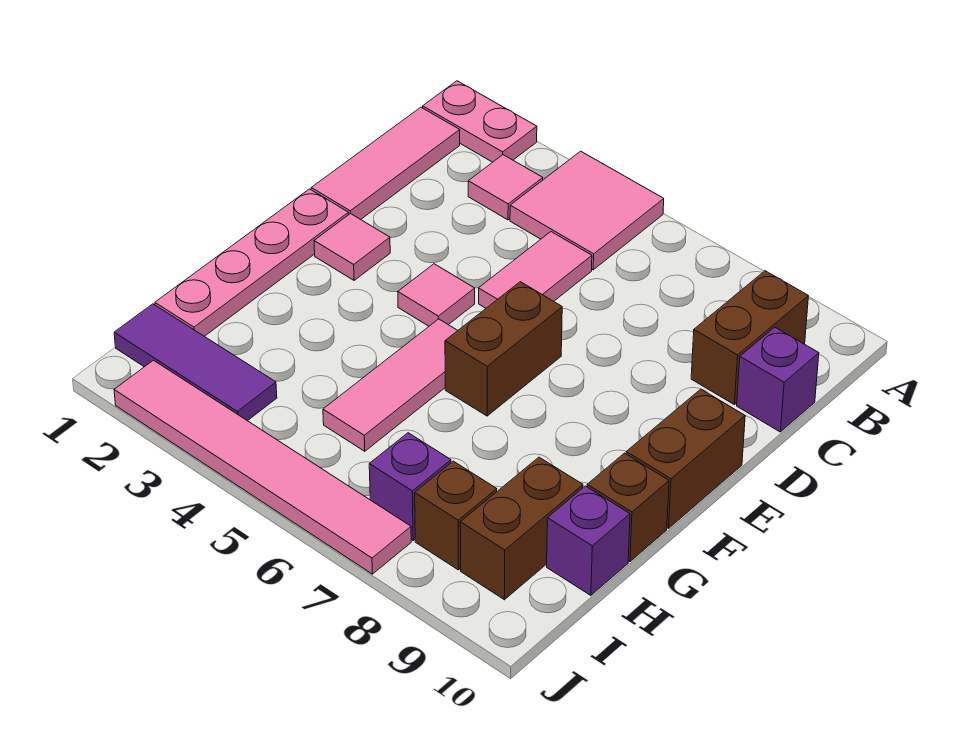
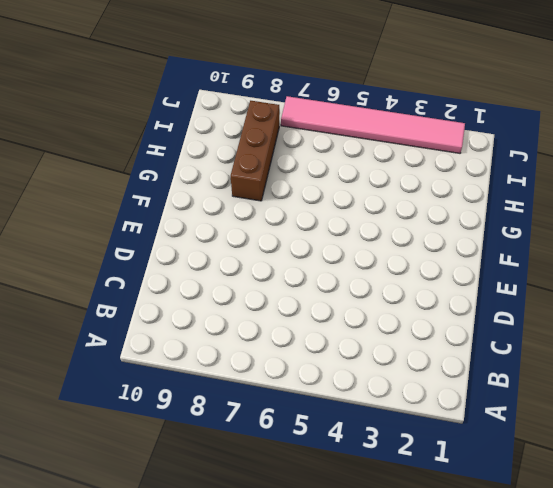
brown 1x3 brick [231,101,279,201] -> brown 1x1 brick [415,461,497,570]
none -> pink 1x2 plate [423,81,537,162]
none -> pink 2x2 tile [510,151,664,270]
none -> pink 1x3 tile [311,107,460,219]

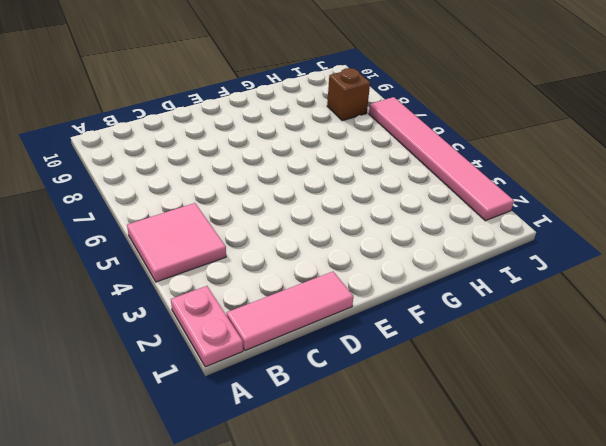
none -> pink 1x1 tile [468,155,543,220]
none -> brown 1x2 brick [691,271,809,404]
none -> pink 1x2 tile [479,232,592,308]

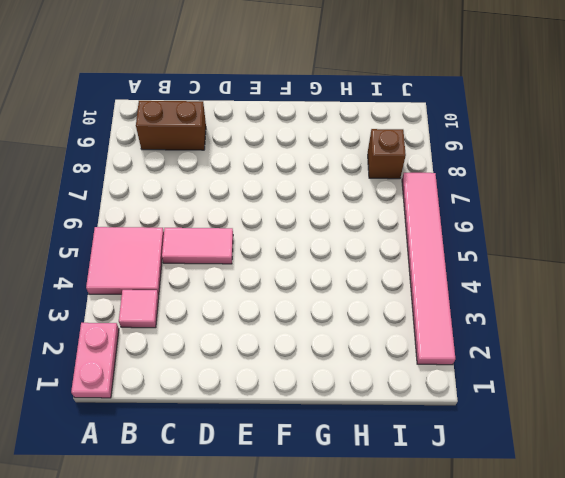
none -> pink 1x3 tile [311,107,460,219]
none -> purple 1x1 brick [737,327,819,432]
none -> pink 1x4 plate [155,189,349,336]

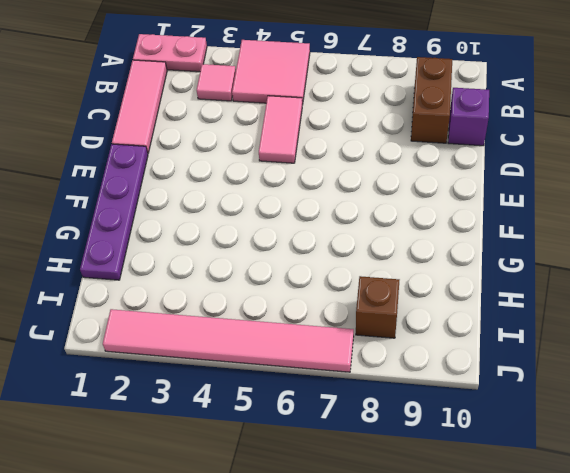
purple 1x4 plate [80,144,148,280] -> pink 1x4 plate [155,189,349,336]
none -> pink 1x1 tile [314,213,390,280]
none -> pink 1x1 tile [398,264,475,326]
none -> brown 1x2 brick [445,282,562,416]

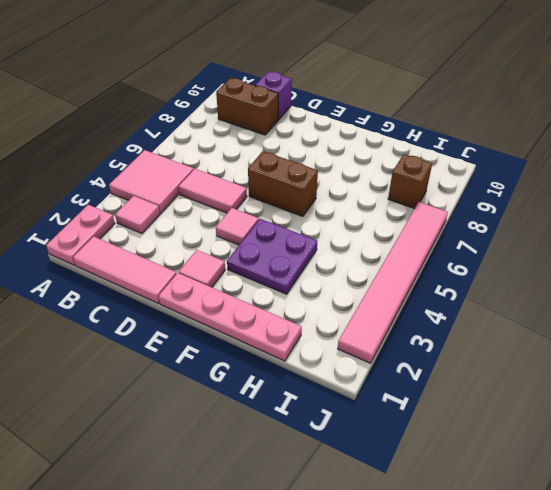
purple 2x2 plate [227,219,317,294] -> none
none -> brown 1x2 brick [626,389,745,528]
none -> pink 1x3 tile [323,319,458,451]
none -> brown 1x1 brick [587,453,669,562]

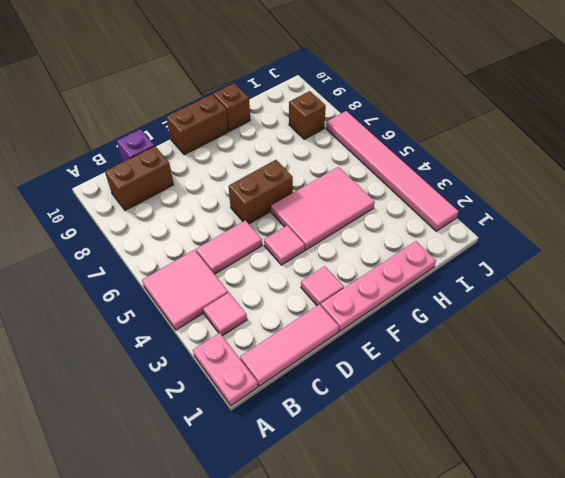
pink 2x3 tile [271,167,375,250] -> pink 1x3 tile [323,319,458,451]
none -> brown 1x2 brick [460,457,583,600]
none -> purple 1x1 brick [547,486,630,595]
none -> purple 1x3 tile [114,304,277,421]

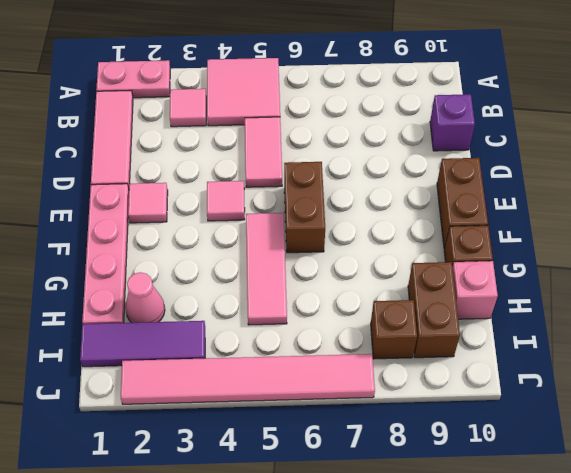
pink 1x1 cone [125,272,165,323] -> none
pink 1x1 brick [452,261,498,319] -> purple 1x1 brick [547,486,630,595]
none -> brown 1x2 brick [691,271,809,404]
none -> purple 1x1 brick [369,433,451,540]

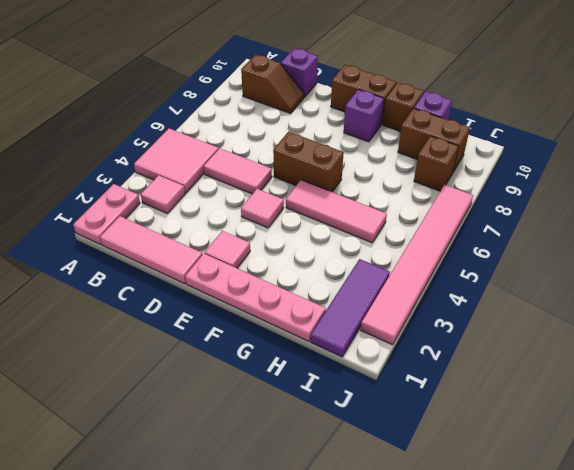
brown 1x2 slope [241,55,304,113] -> brown 1x2 brick [691,271,809,404]
purple 1x1 brick [344,89,384,142] -> purple 1x1 brick moved to [369,433,451,540]

